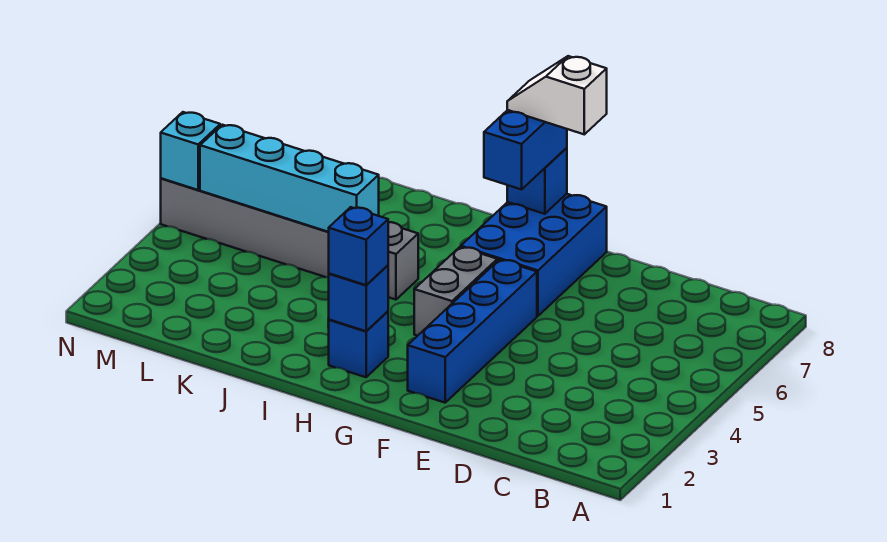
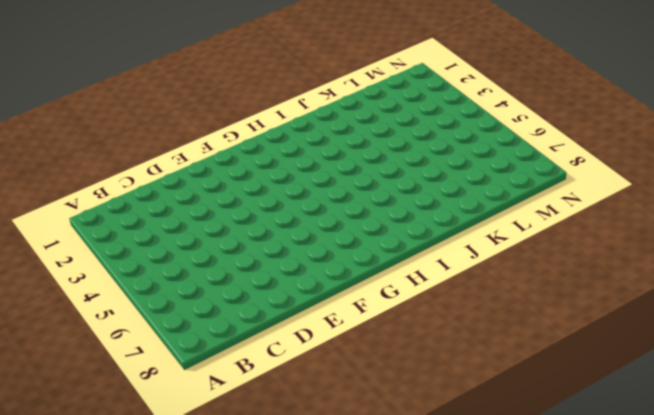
none -> blue 1x4 brick [408,260,537,403]
none -> blue 2x3 brick [461,194,607,316]
none -> grey 1x2 brick [414,247,497,336]

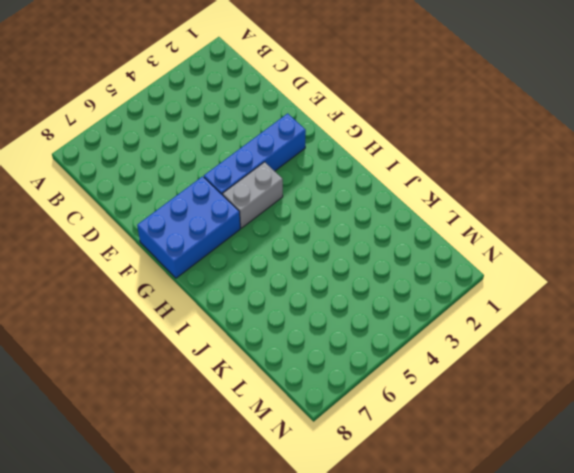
none -> blue 1x1 brick [328,311,388,377]
none -> grey 1x6 brick [161,178,418,300]
none -> blue 1x1 brick [507,148,567,214]

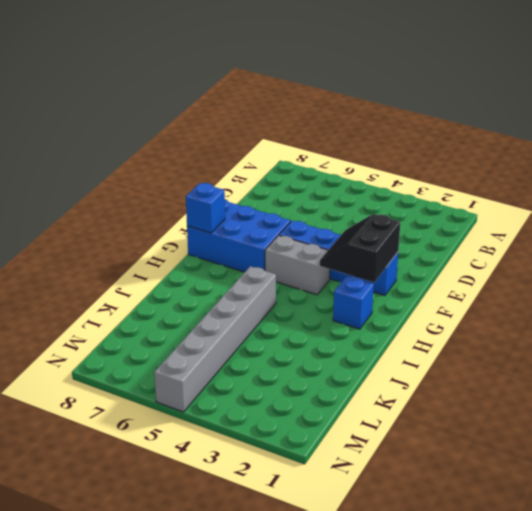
black 2x2 slope [320,214,400,282] -> none
none -> blue 1x1 brick [329,265,388,331]
none -> cyan 1x4 brick [200,125,379,232]
none -> cyan 1x1 brick [161,112,220,190]

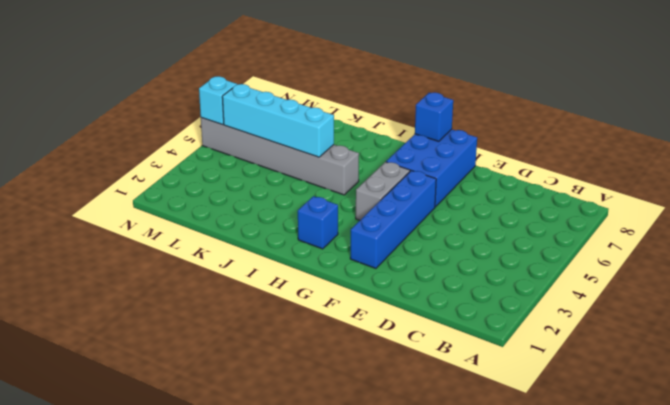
none -> blue 1x1 brick [329,265,388,331]
none -> blue 1x2 brick [484,110,567,189]
none -> blue 1x1 brick [329,207,388,285]

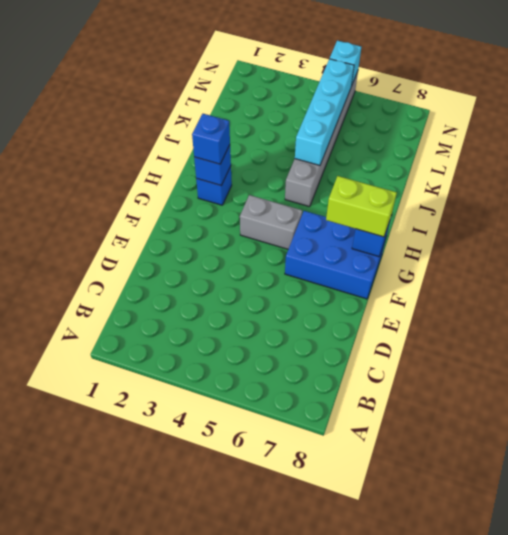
lime 1x2 brick [326,176,397,237] -> blue 1x2 brick [484,110,567,189]
none -> blue 1x4 brick [408,260,537,403]
none -> white 1x2 slope [507,56,607,134]

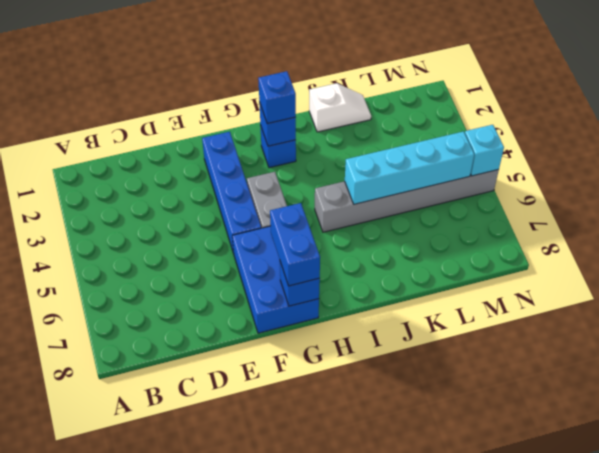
white 1x2 slope [309,83,371,132] -> white 1x2 slope moved to [507,56,607,134]

